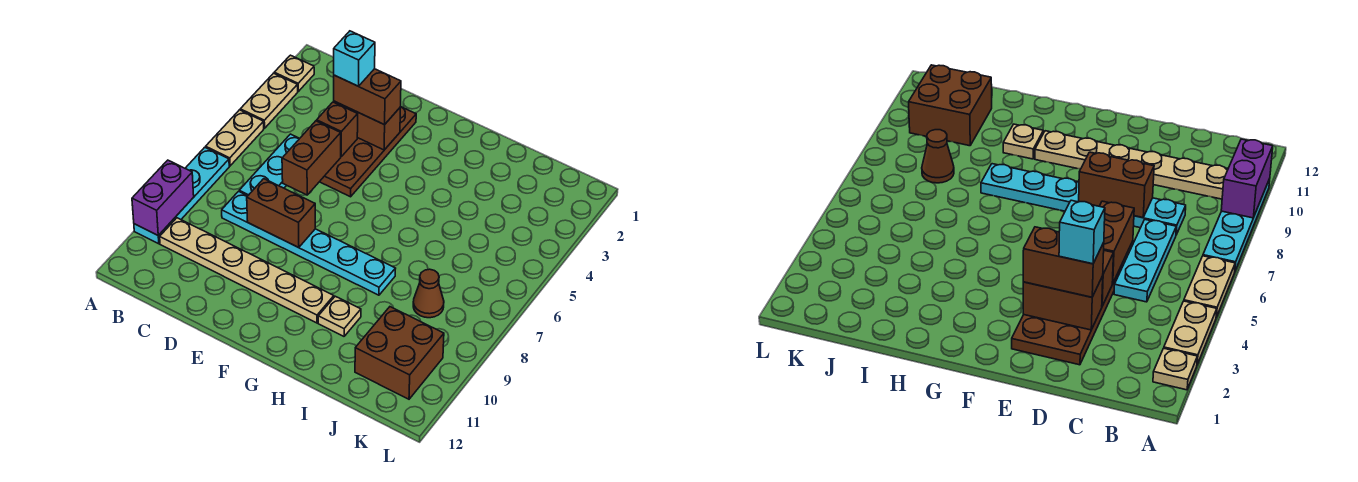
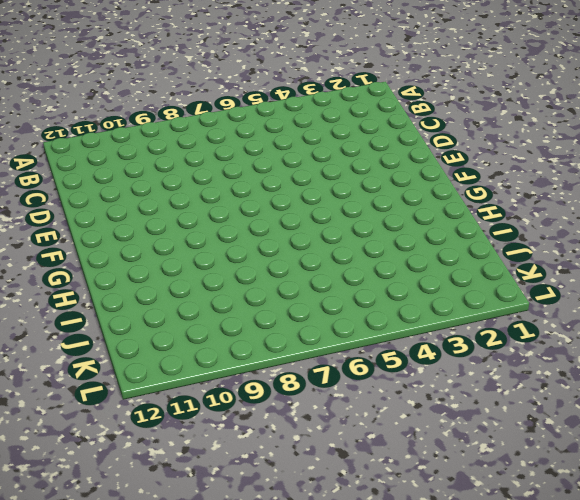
none -> tan 1x1 plate [274,55,314,91]
none -> tan 1x2 plate [240,73,298,128]
none -> tan 1x2 plate [206,110,264,166]

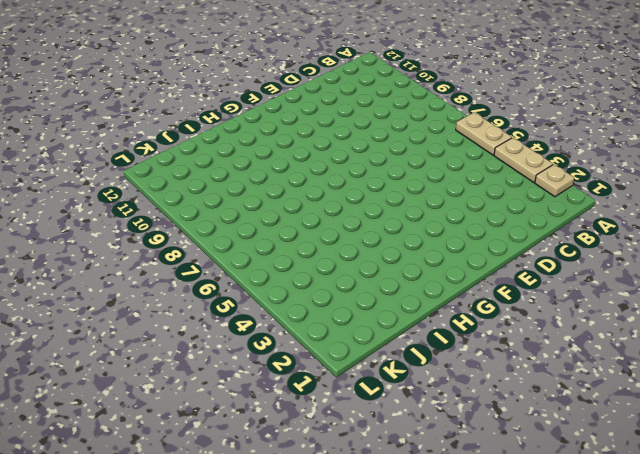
none -> cyan 1x4 plate [134,147,229,244]
none -> tan 1x6 plate [160,218,334,323]
none -> cyan 1x3 plate [239,134,299,196]

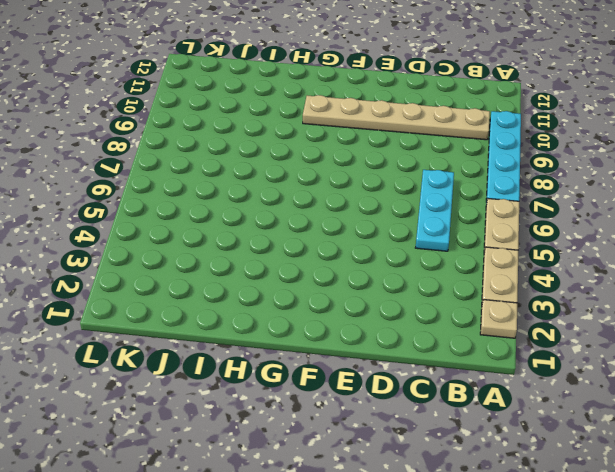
none -> cyan 1x6 plate [222,191,396,295]
none -> brown 2x4 plate [320,107,416,197]
none -> tan 1x1 plate [318,296,361,336]

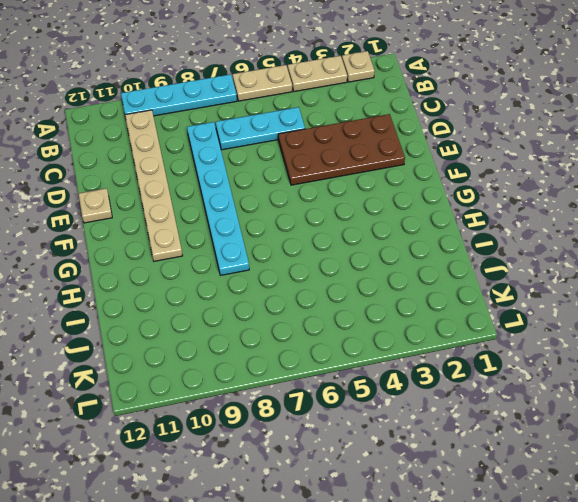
tan 1x1 plate [78,188,112,223] -> tan 1x1 plate moved to [318,296,361,336]
none -> brown 1x1 cone [413,269,444,318]
none -> brown 2x2 brick [355,307,444,399]
none -> purple 1x2 brick [132,160,194,235]

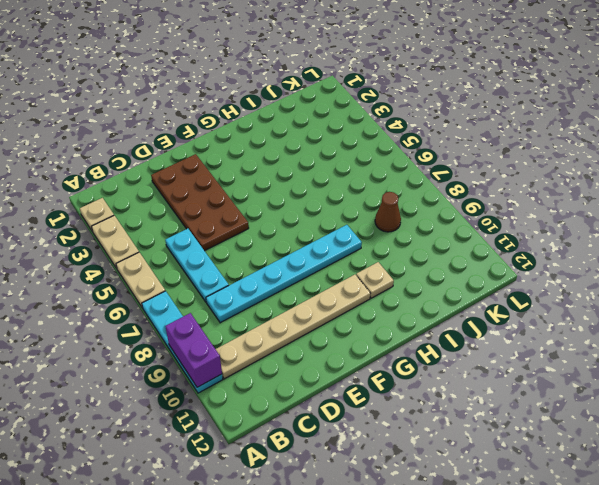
none -> brown 2x2 brick [355,307,444,399]
none -> brown 1x2 brick [334,101,400,150]
none -> brown 1x1 brick [317,102,358,156]

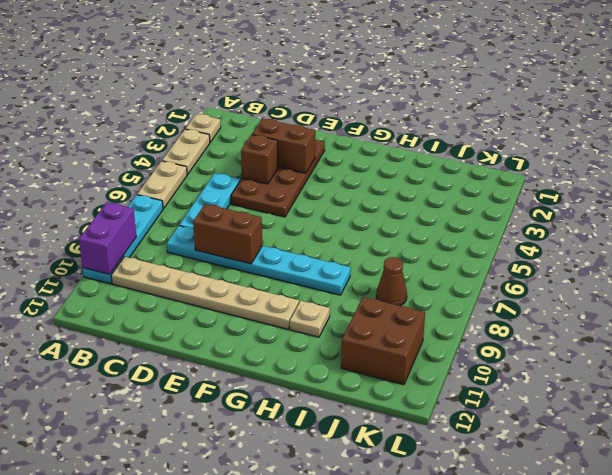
none -> brown 1x2 brick [282,121,341,195]
none -> brown 1x2 brick [334,69,401,125]
none -> cyan 1x1 brick [334,31,375,86]

